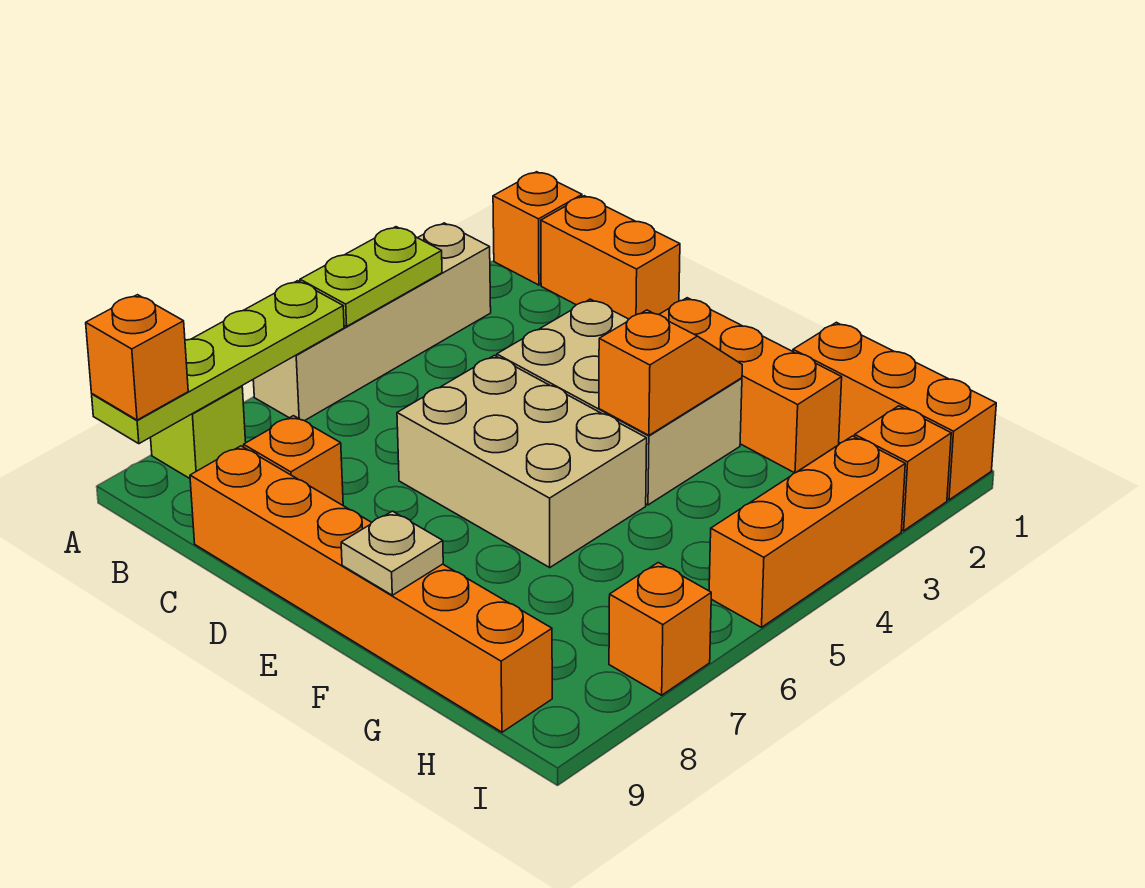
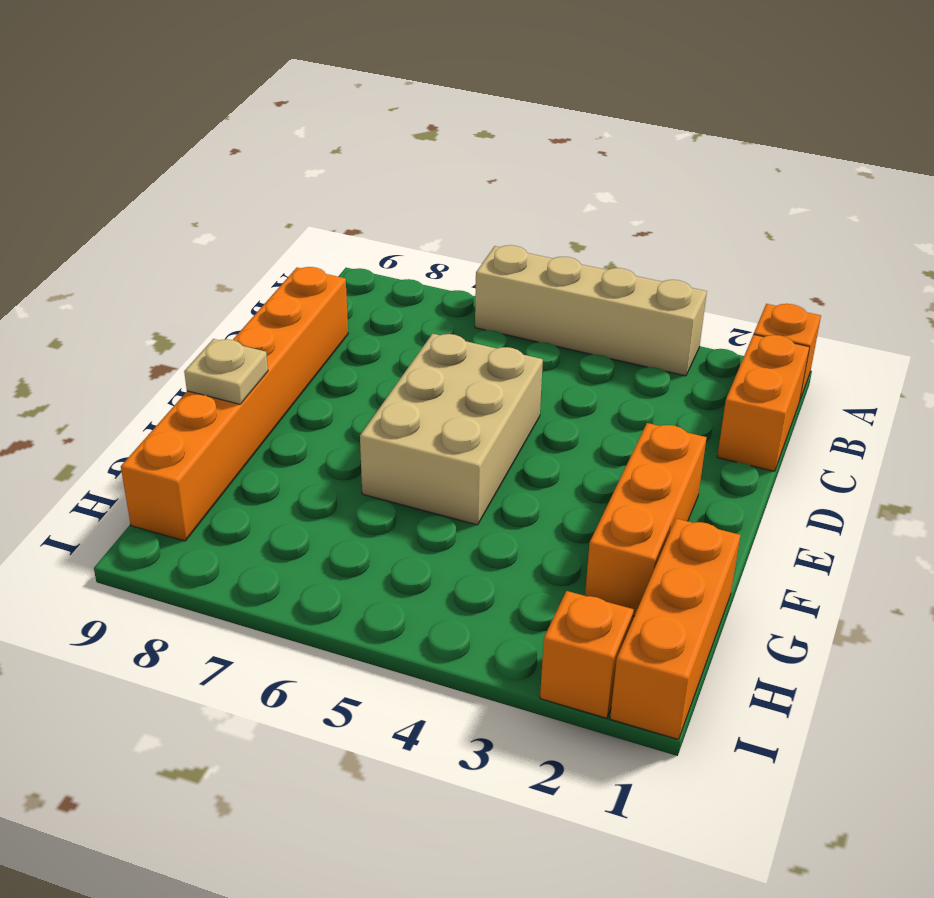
none -> lime 1x1 brick [151,386,246,478]
none -> orange 1x1 brick [244,416,343,505]
none -> tan 2x3 brick [497,299,742,505]

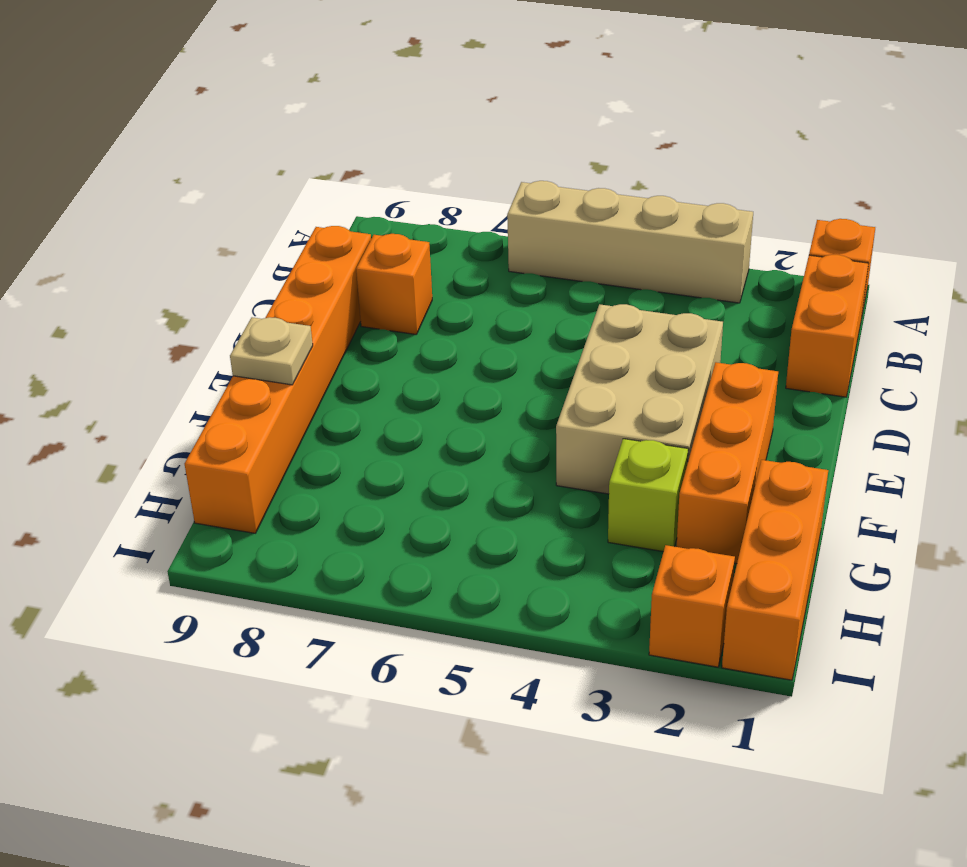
lime 1x1 brick [608,439,688,552] -> lime 1x1 brick moved to [151,386,246,478]
none -> tan 2x3 brick [397,355,647,567]
none -> orange 1x3 brick [709,436,905,627]
none -> orange 1x1 brick [609,563,711,695]

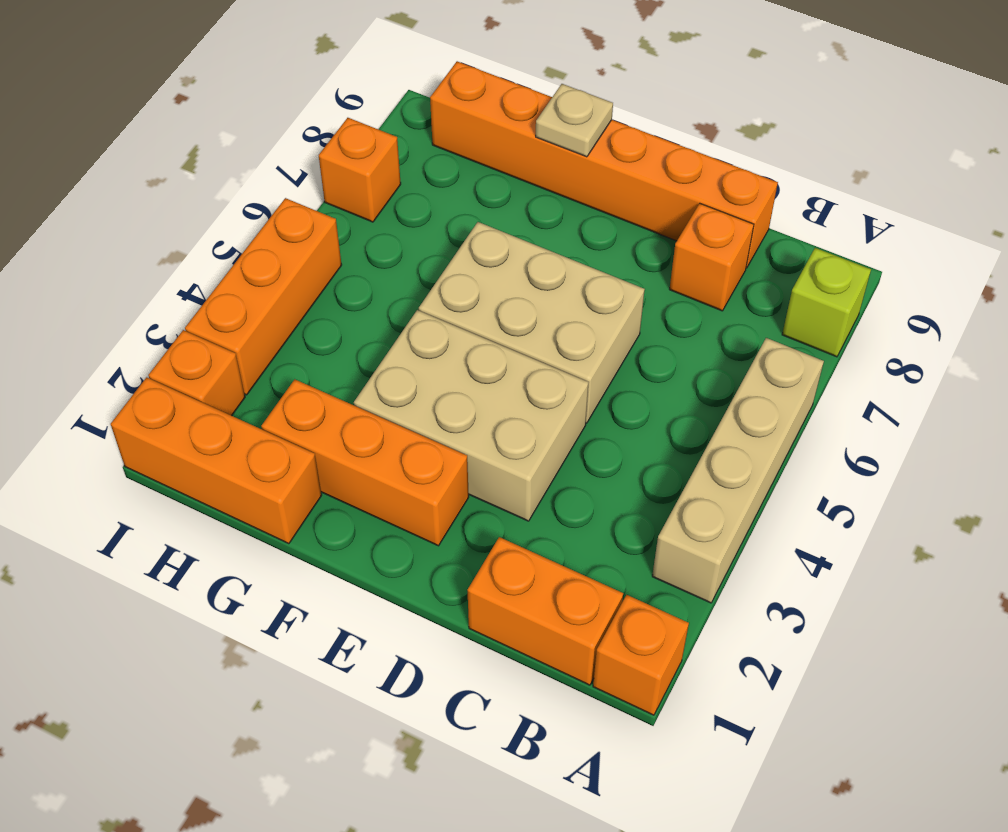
none -> lime 1x2 plate [300,227,442,326]
none -> lime 1x4 plate [92,281,344,444]
none -> orange 1x2 slope [599,310,742,435]

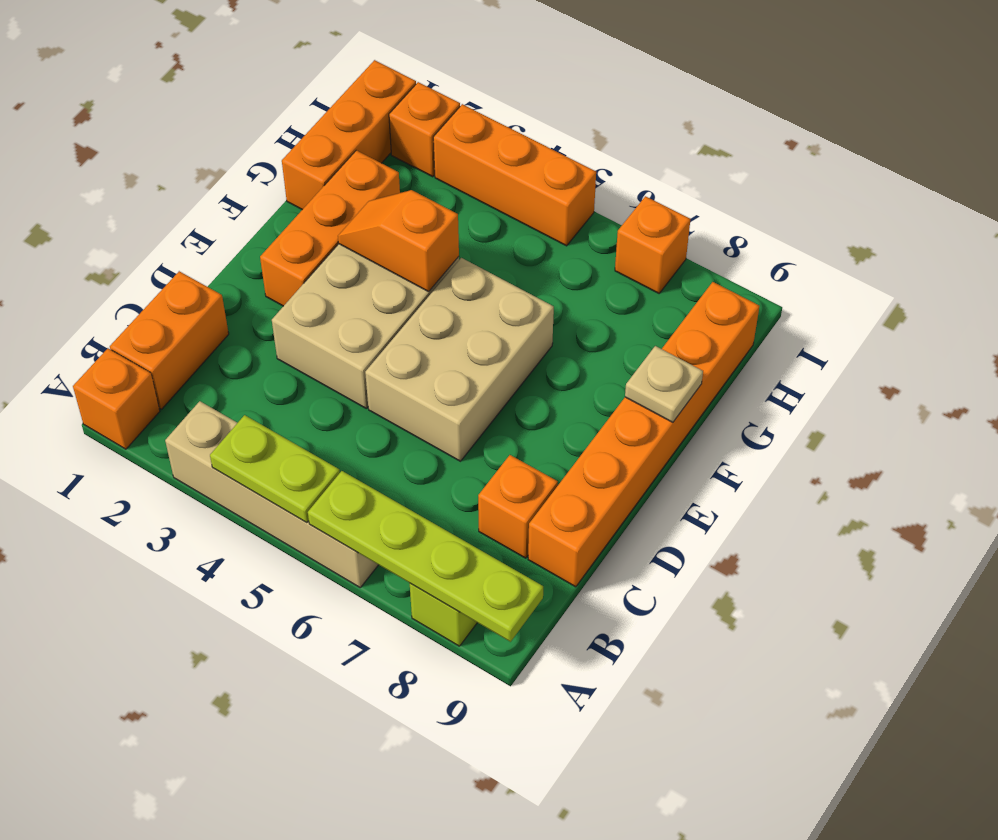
none -> orange 1x1 brick [86,295,188,420]

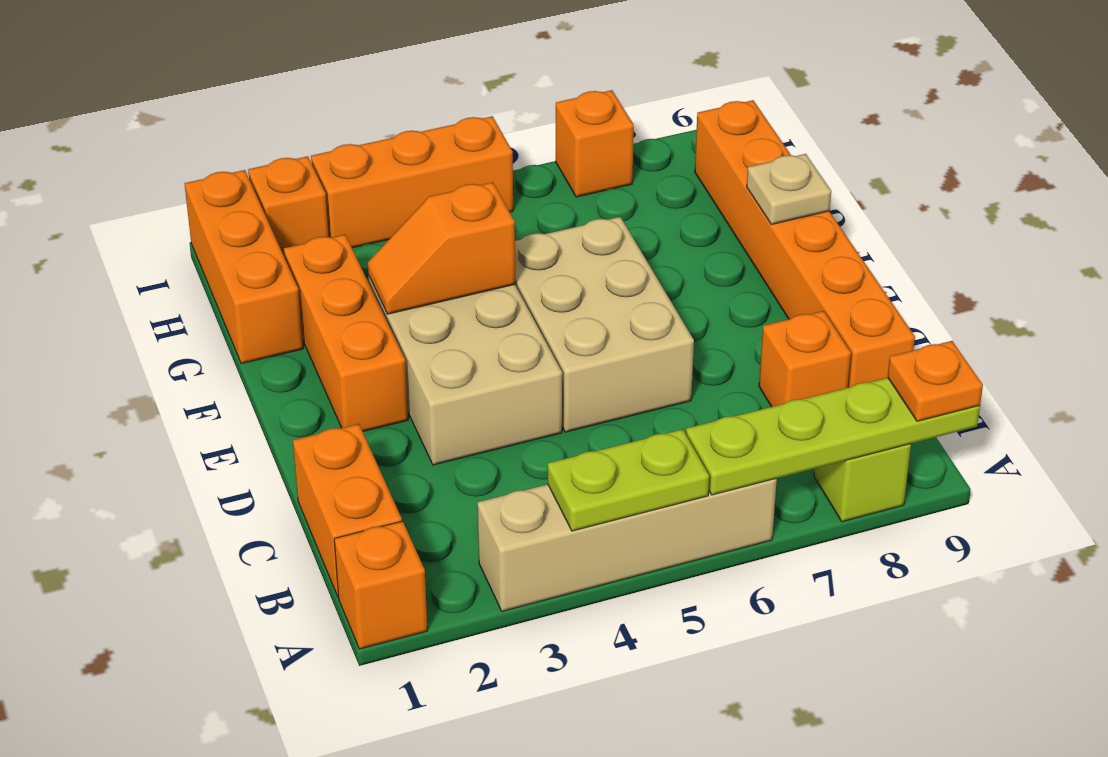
orange 1x1 plate [888,341,983,421] -> orange 1x1 brick [86,295,188,420]

